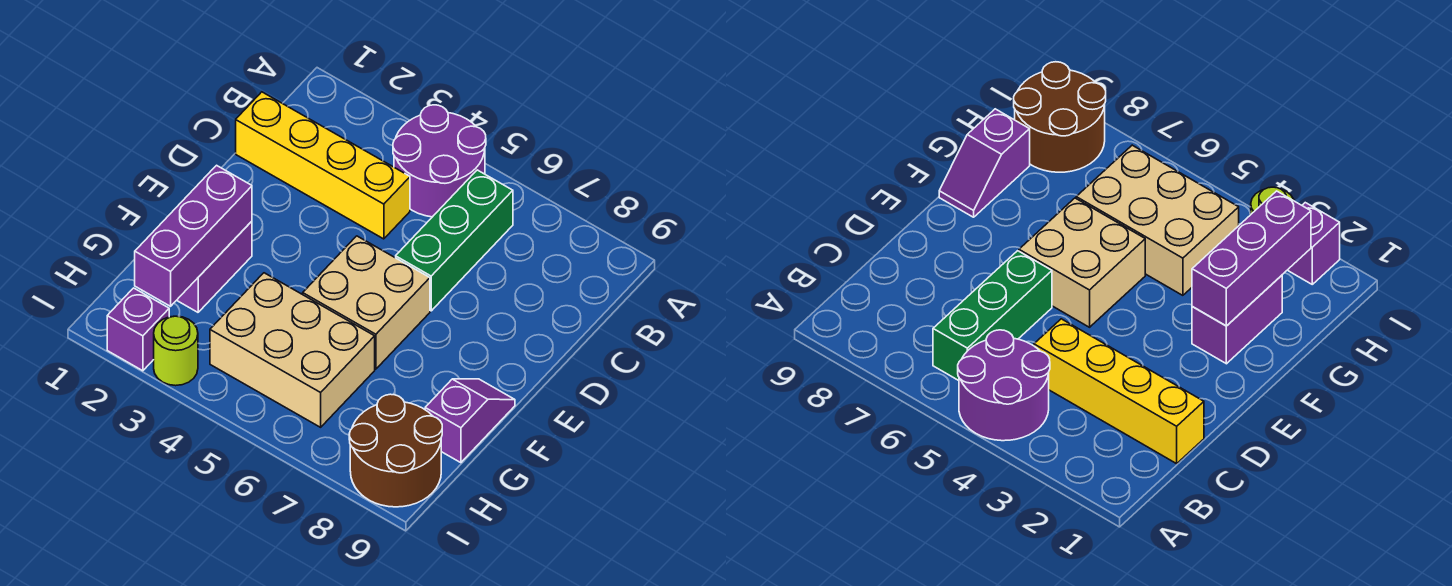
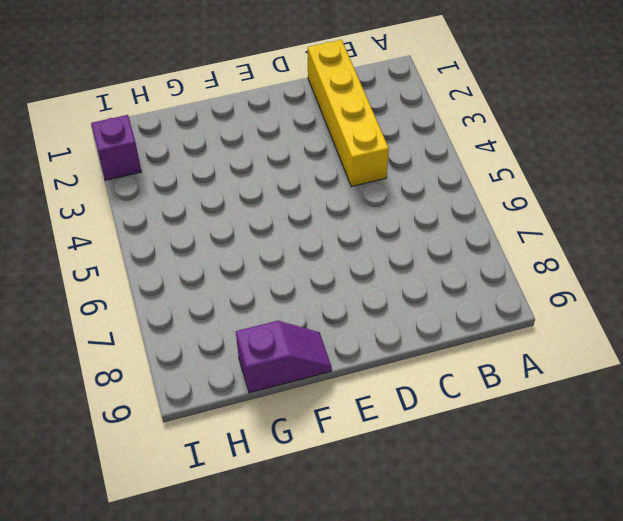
none -> purple 2x2 round brick [393,105,486,217]
none -> green 1x3 brick [396,170,513,311]

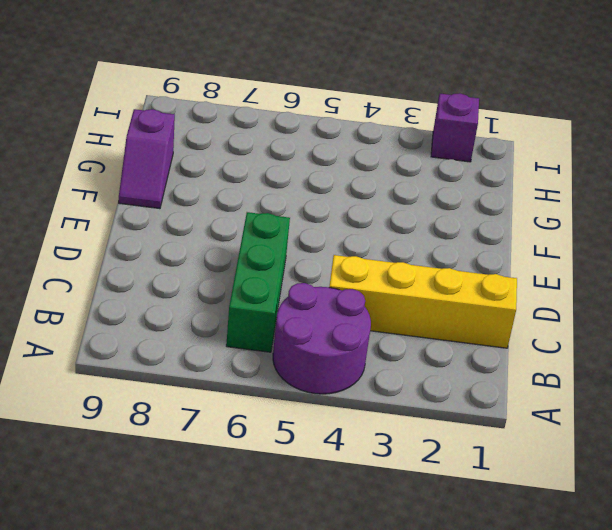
none -> tan 2x2 brick [303,236,430,369]
none -> purple 1x2 brick [177,221,252,312]

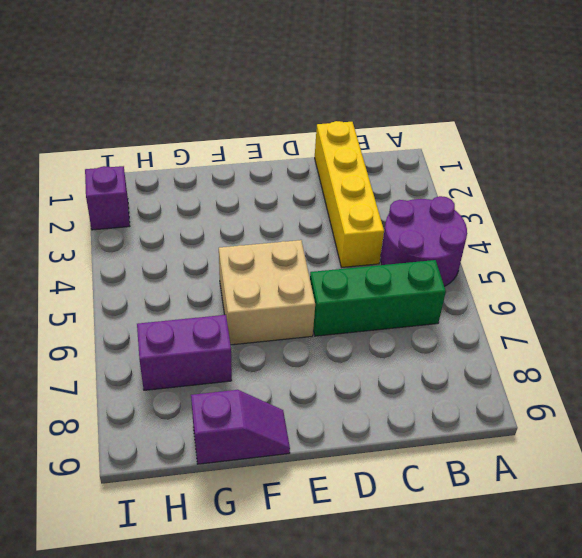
purple 1x2 brick [137,315,232,390] -> purple 1x2 brick moved to [177,221,252,312]
none -> tan 2x3 brick [210,273,375,427]
none -> brown 2x2 round brick [349,394,442,507]

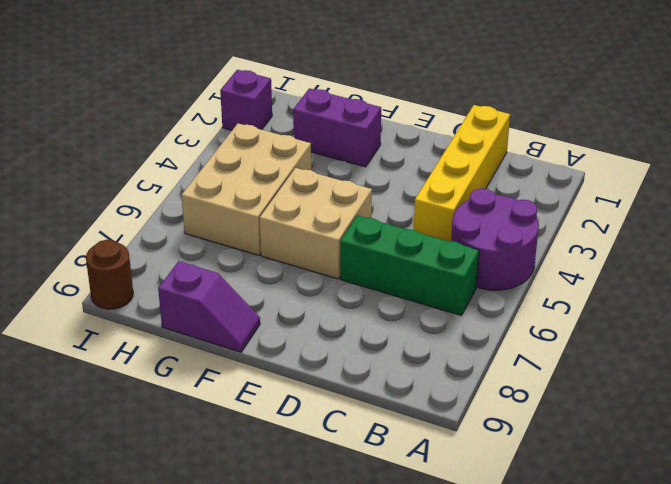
brown 1x1 round brick [86,240,133,309] -> brown 2x2 round brick [349,394,442,507]
none -> lime 1x1 round brick [154,316,198,386]
none -> purple 1x3 brick [135,165,252,306]

